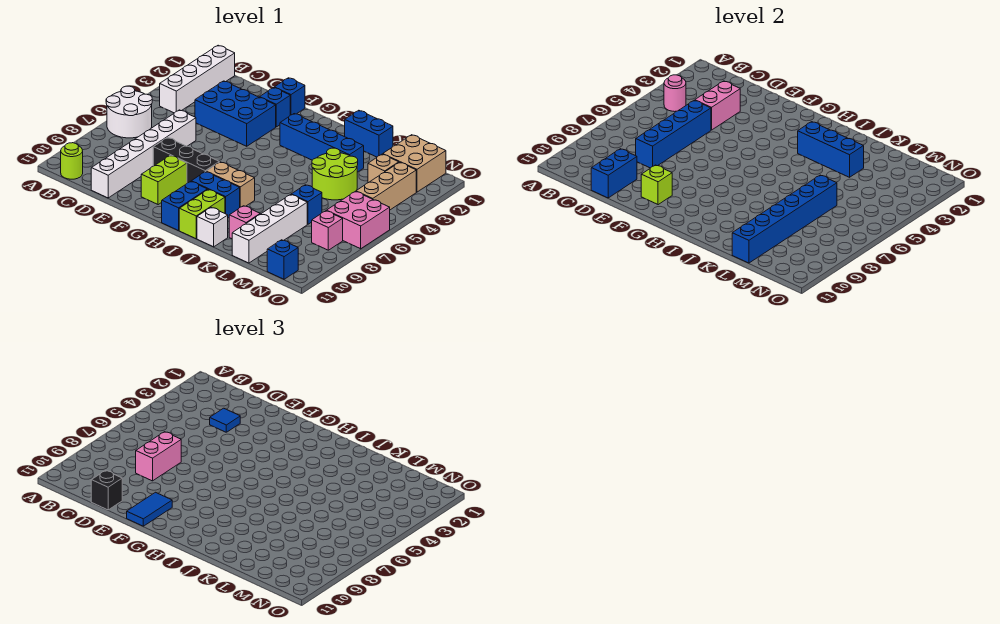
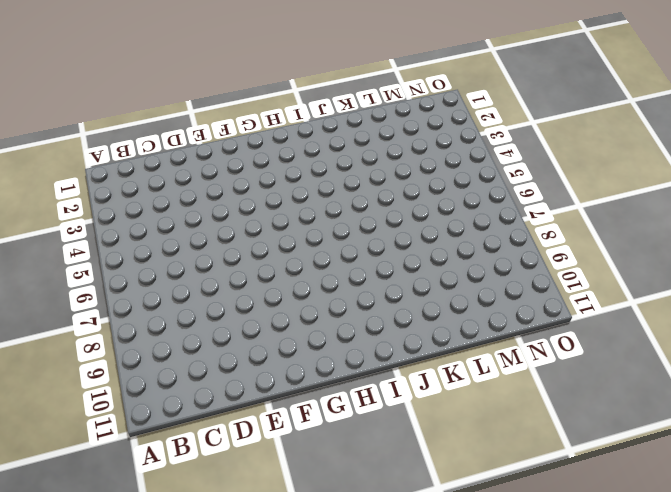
none -> white 2x2 round brick [106,86,152,138]
none -> white 1x4 brick [160,45,235,113]
none -> lime 1x1 round brick [61,143,83,179]
none -> blue 2x3 brick [195,81,276,146]

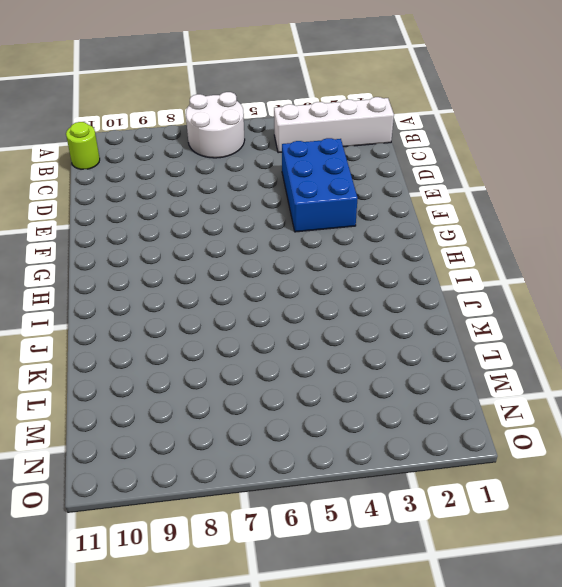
none -> white 1x6 brick [91,110,196,198]
none -> black 1x3 brick [153,138,219,183]
none -> blue 1x1 brick [274,78,305,115]
none -> blue 1x1 brick [260,88,290,127]

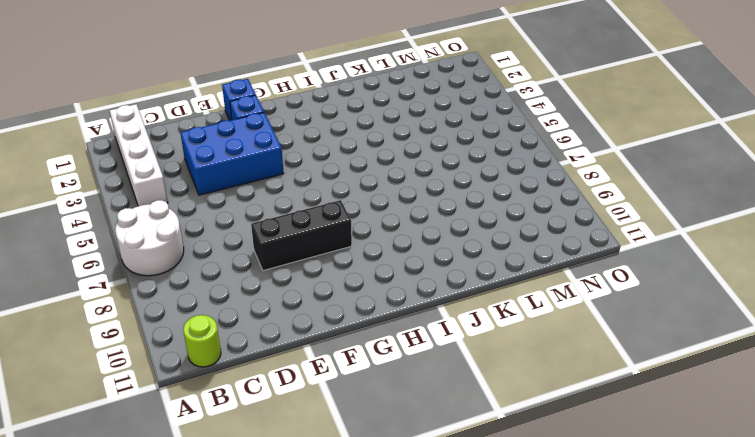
none -> white 1x6 brick [91,110,196,198]
none -> lime 1x2 brick [141,155,187,205]
none -> blue 1x4 brick [280,114,364,172]
none -> tan 1x2 brick [206,162,255,207]

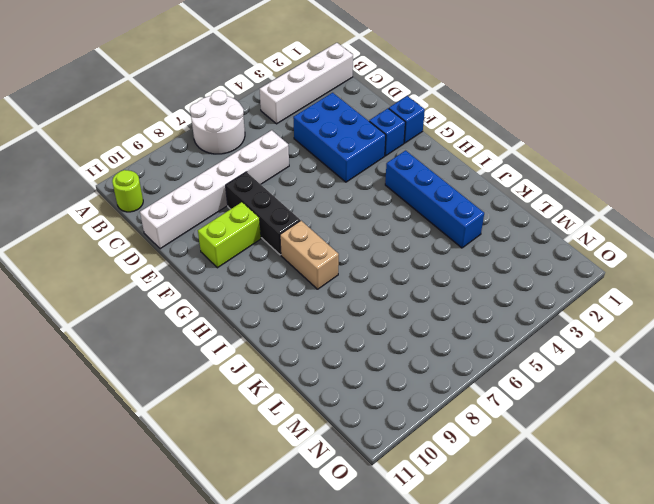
none -> blue 1x2 brick [191,172,240,218]
none -> blue 1x2 brick [162,181,207,231]
none -> lime 1x2 brick [179,190,225,239]
none -> blue 1x2 brick [345,110,393,157]

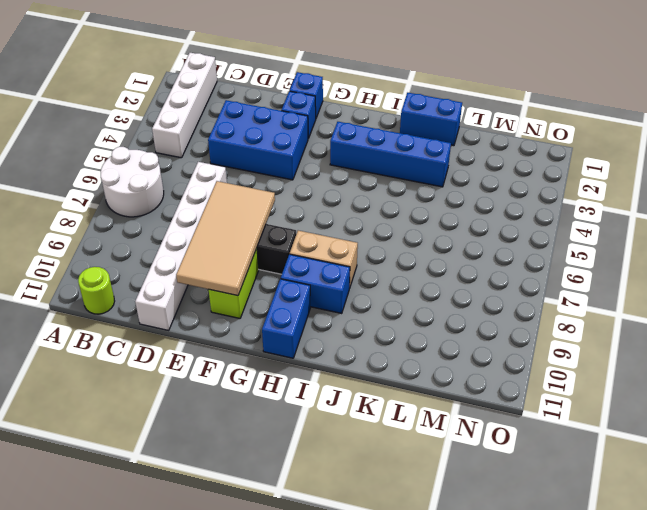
tan 2x4 tile [176,181,275,296] -> lime 1x1 brick [641,165,672,205]
none -> lime 1x2 brick [179,190,225,239]
none -> white 1x1 brick [197,207,228,247]
none -> lime 2x2 round brick [312,148,358,200]
none -> pink 1x1 brick [229,206,260,239]

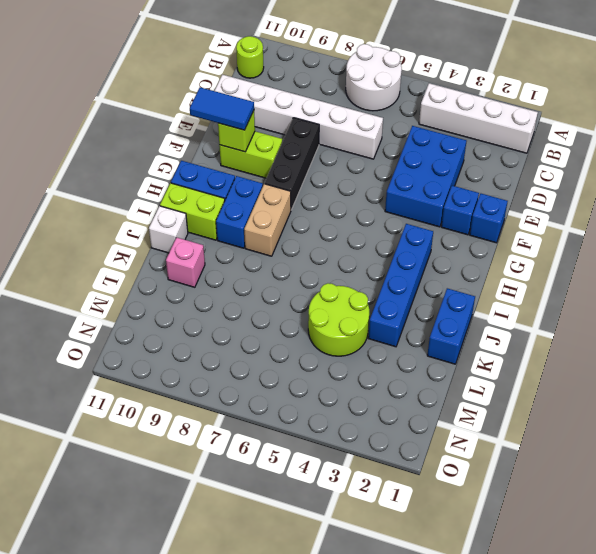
none -> blue 1x1 brick [291,185,322,224]
none -> white 1x4 brick [232,195,307,263]
none -> tan 2x2 brick [383,135,446,192]
none -> tan 1x1 brick [368,154,399,183]

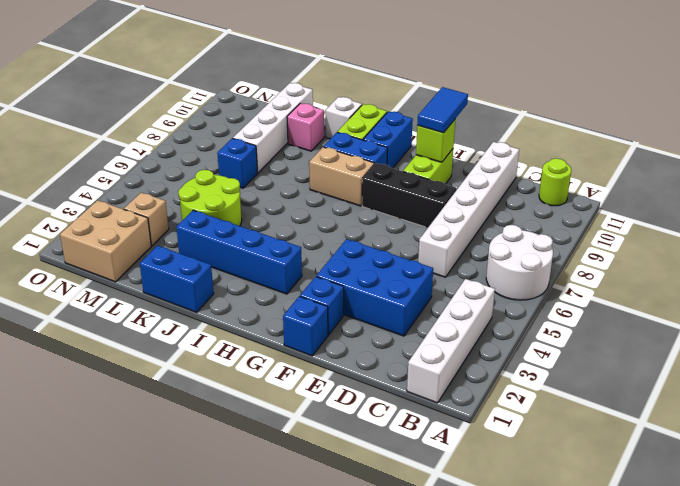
none -> tan 1x3 brick [356,162,416,210]
none -> pink 2x2 brick [326,191,390,249]
none -> pink 1x1 brick [312,211,343,250]
none -> blue 1x1 brick [267,240,298,279]

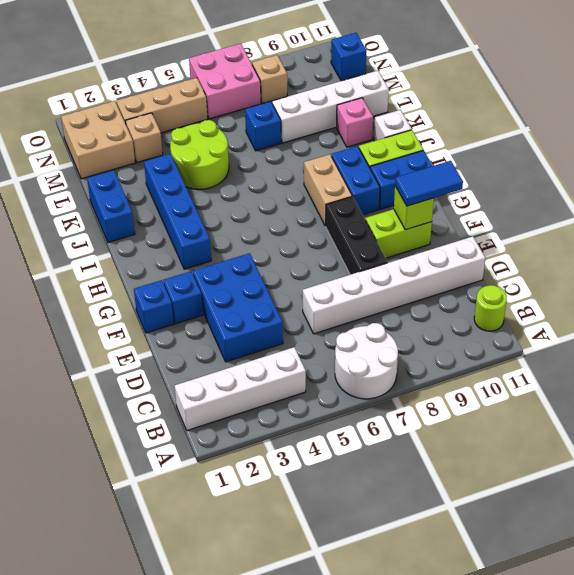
tan 1x1 brick [252,55,287,104] -> pink 1x1 brick [312,211,343,250]
none -> pink 1x1 round brick [664,75,686,112]
none -> pink 1x2 brick [695,81,740,130]
none -> blue 1x4 brick [636,100,711,168]
none -> blue 1x2 brick [591,149,637,198]

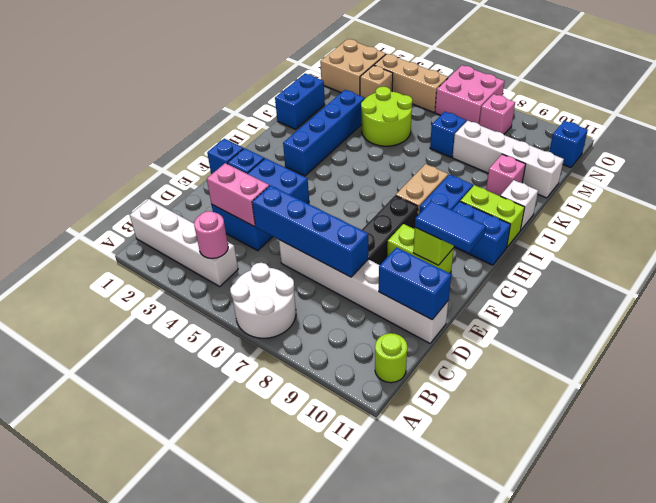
none -> blue 1x3 brick [798,122,864,177]
none -> blue 1x6 brick [732,175,837,263]
none -> blue 1x1 tile [210,408,240,432]
none -> pink 1x2 brick [136,432,181,481]

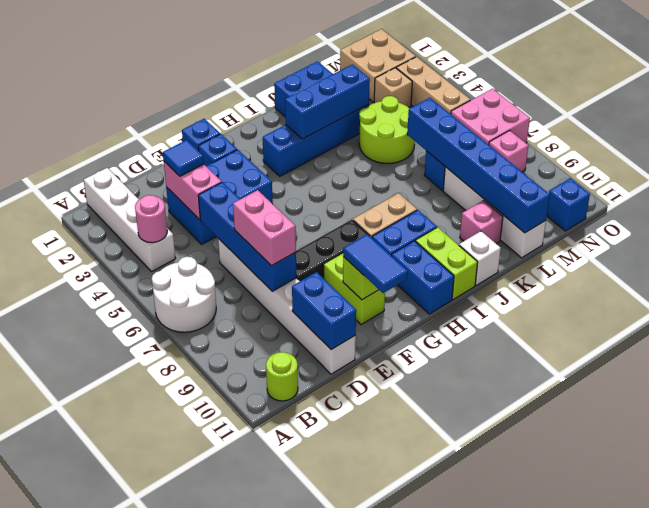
none -> black 1x1 brick [91,471,122,510]

